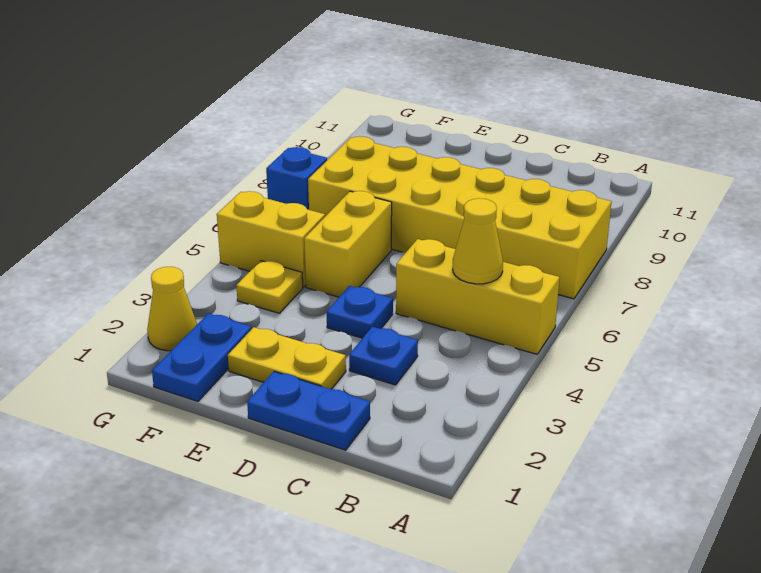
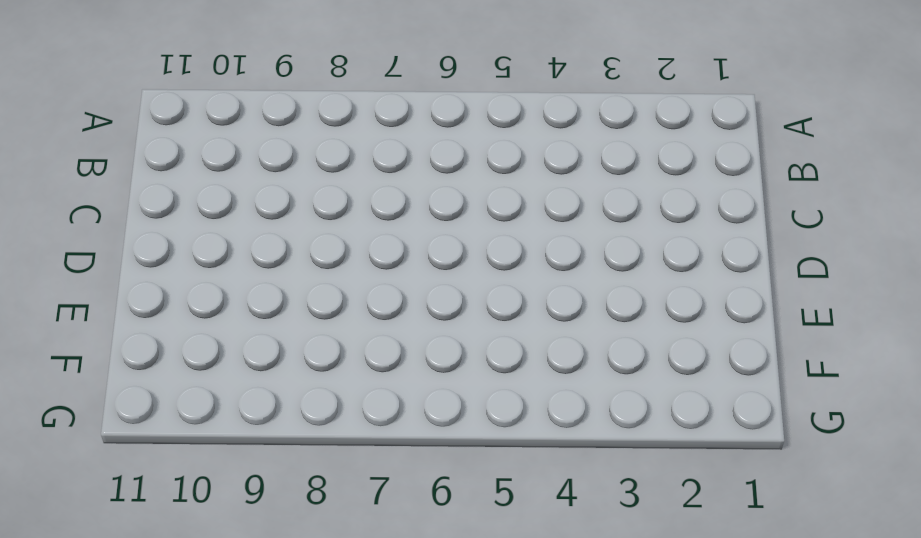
none -> yellow 1x3 brick [396,239,560,354]
none -> yellow 2x6 brick [308,136,612,299]
none -> blue 1x2 plate [247,372,370,450]

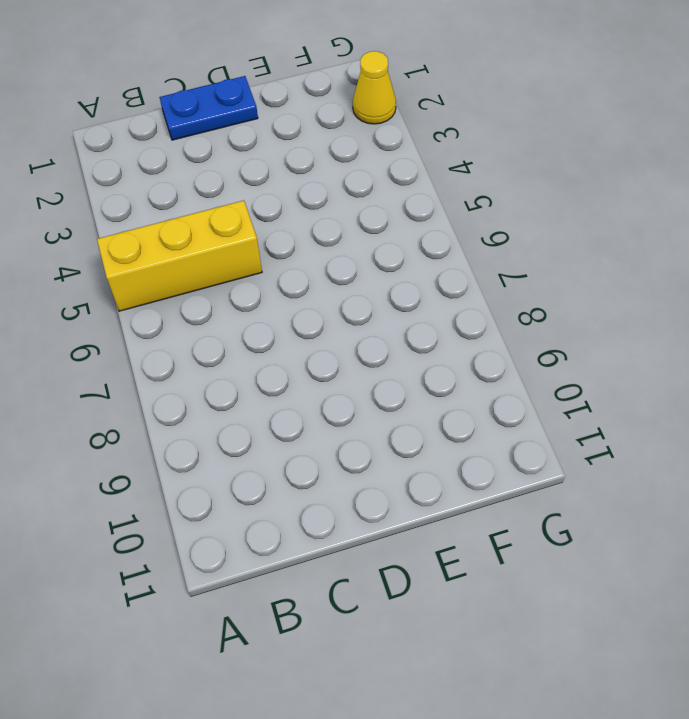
none -> yellow 2x6 brick [308,136,612,299]
none -> blue 1x1 plate [349,327,418,385]
none -> yellow 1x2 plate [228,327,346,389]

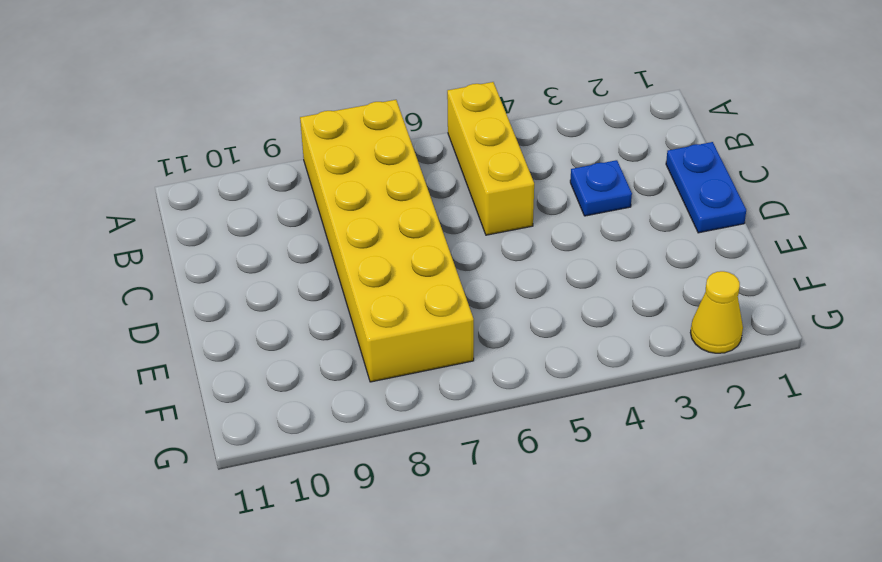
none -> yellow 1x2 plate [228,327,346,389]
none -> blue 1x1 plate [327,286,393,338]
none -> yellow 1x2 brick [304,191,392,297]

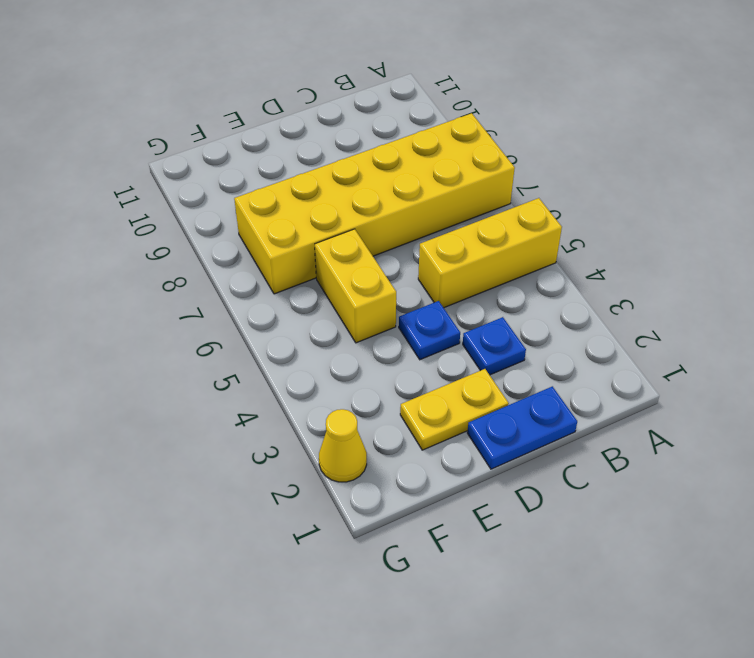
none -> blue 1x2 plate [152,313,252,401]
none -> yellow 1x1 plate [236,261,303,313]
none -> yellow 1x2 brick [217,191,325,287]

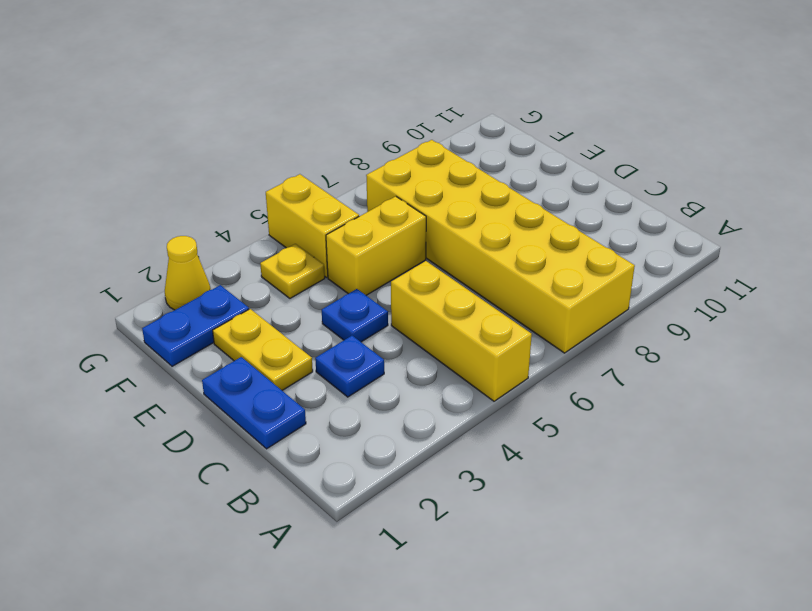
none -> blue 1x1 brick [266,147,327,210]
none -> yellow 1x1 cone [453,198,503,284]

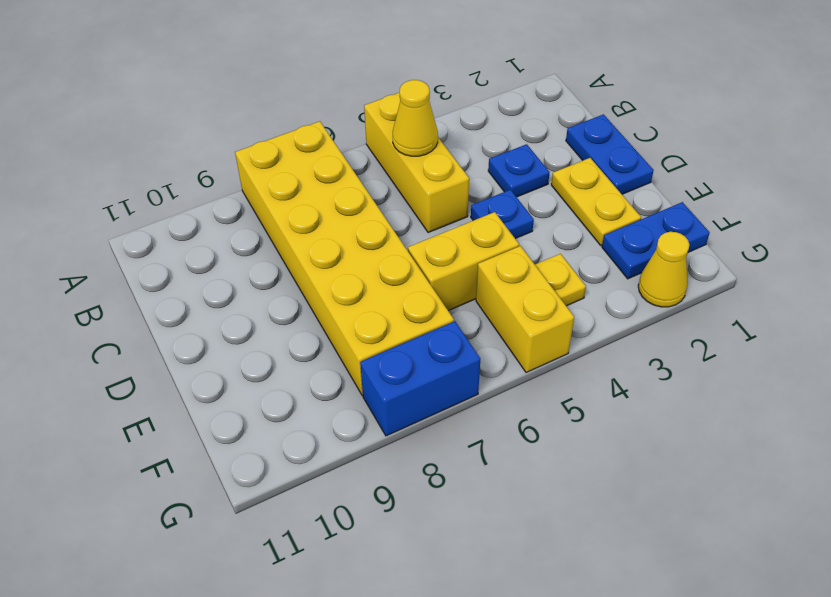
blue 1x2 brick [360,321,480,436] -> blue 1x1 brick [266,147,327,210]

